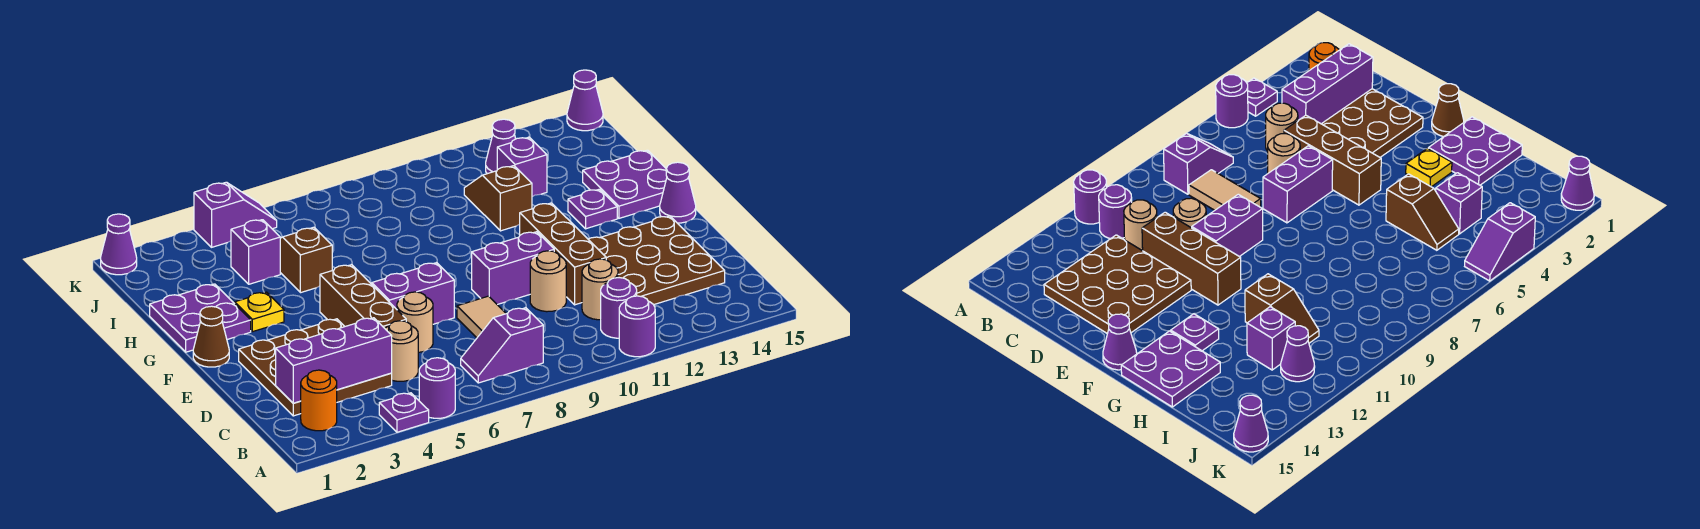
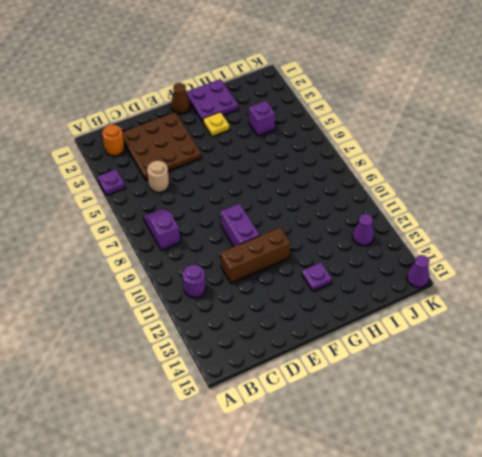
none -> purple 1x1 round brick [419,358,455,418]
none -> purple 1x1 round brick [619,296,655,357]
none -> tan 1x2 tile [457,296,506,338]
none -> tan 1x1 round brick [582,259,618,320]

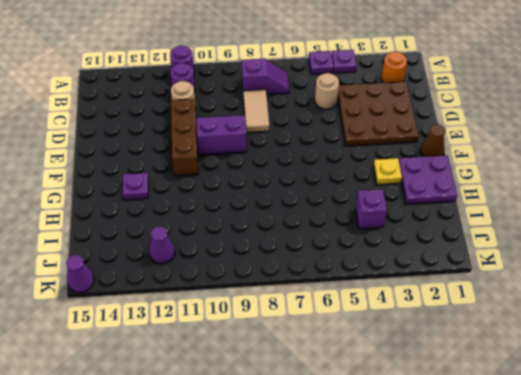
purple 1x1 plate [309,51,333,74] -> purple 1x1 round brick [419,358,455,418]
none -> brown 3x3 plate [588,216,725,305]
none -> brown 1x3 brick [320,265,406,328]
none -> tan 1x1 round brick [397,292,433,353]
none -> tan 1x1 round brick [530,251,566,312]

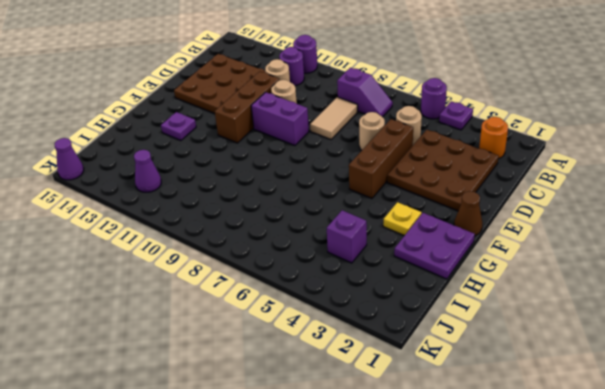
none -> purple 1x2 brick [372,263,454,324]
none -> purple 1x1 cone [660,162,696,223]
none -> purple 2x2 plate [583,150,667,218]
none -> brown 1x2 slope [280,227,332,293]

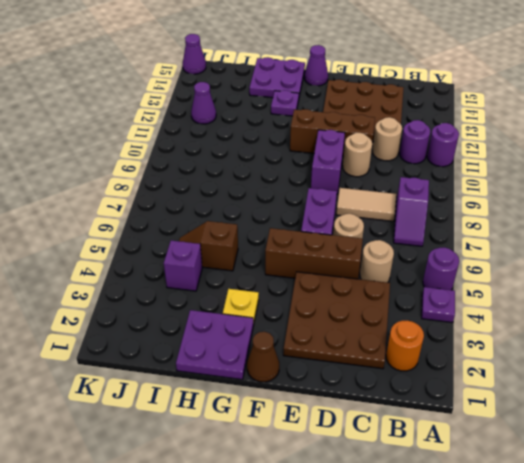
none -> brown 1x2 slope [464,166,532,231]
none -> purple 1x1 brick [497,137,547,197]
none -> purple 1x1 cone [101,214,137,275]
none -> purple 1x2 slope [194,182,277,247]

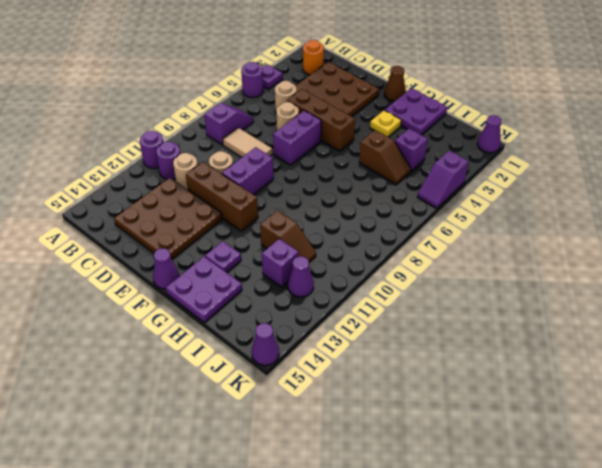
none -> purple 1x3 brick [276,318,392,403]

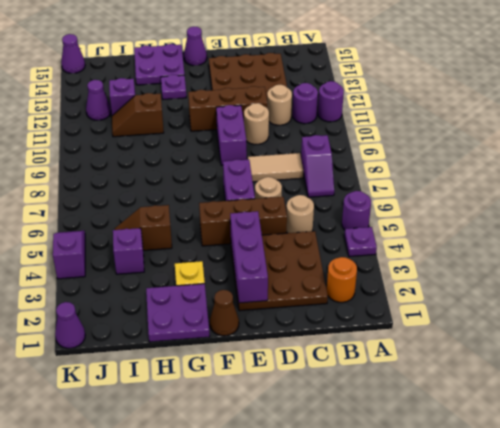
purple 1x3 brick [230,211,268,303] -> purple 1x3 brick moved to [276,318,392,403]

